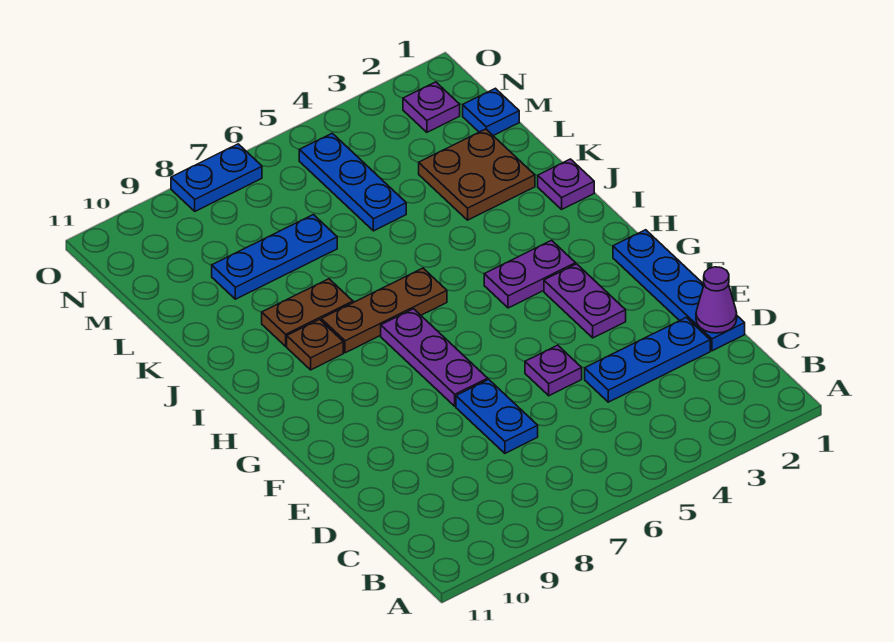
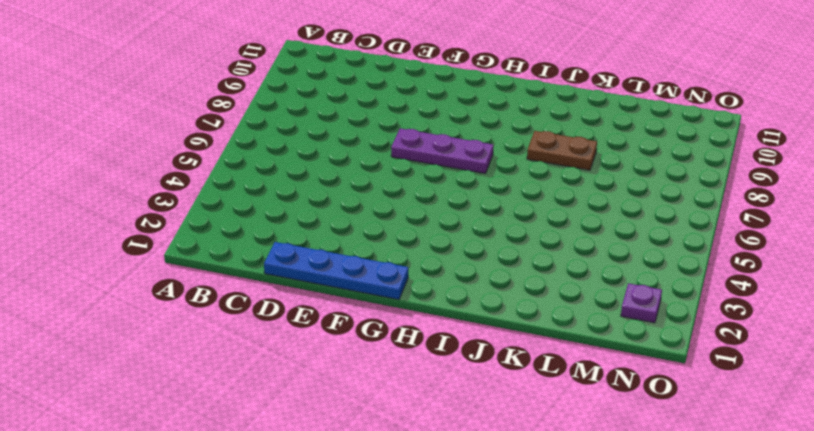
brown 1x2 plate [527,131,597,170] -> brown 1x2 plate turned to [262,279,353,346]
none -> blue 1x3 plate [585,318,710,402]
none -> blue 1x2 plate [456,379,538,453]
none -> purple 1x1 plate [525,345,582,396]

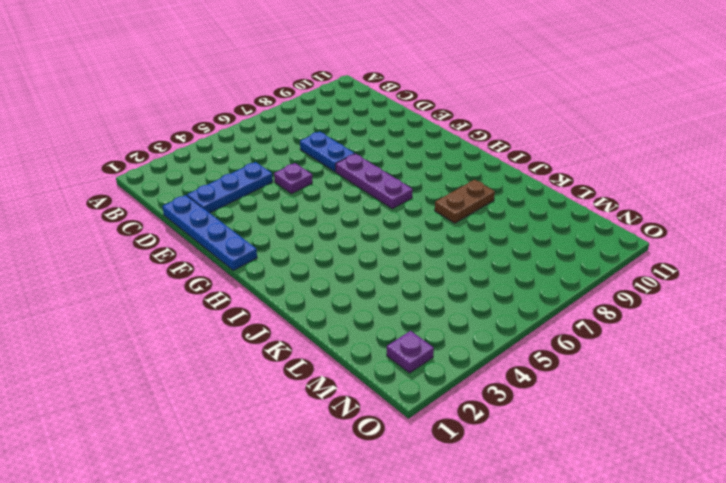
none -> purple 1x2 plate [544,264,626,338]
none -> purple 1x2 plate [484,240,576,308]
none -> brown 1x3 plate [321,268,447,353]

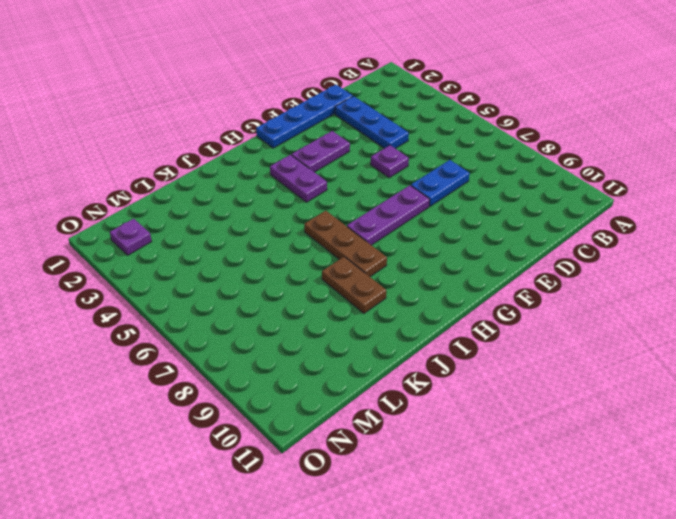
none -> brown 1x1 plate [287,320,343,370]
none -> purple 1x1 plate [538,159,594,209]
none -> brown 2x2 plate [419,129,535,220]

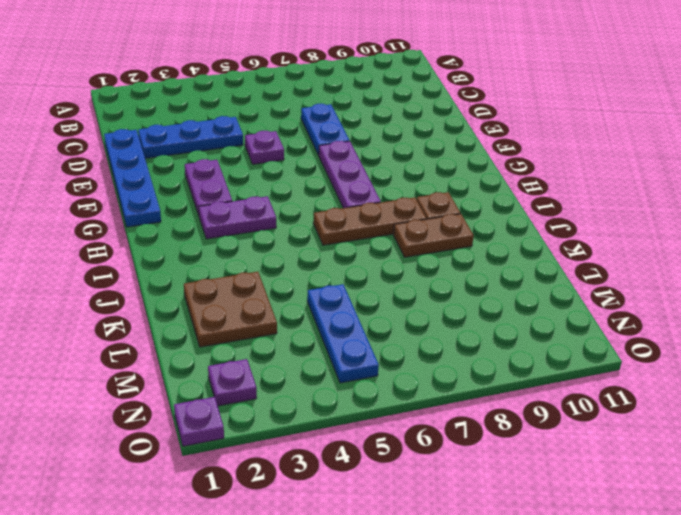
purple 1x1 plate [174,397,224,446] -> purple 1x1 plate moved to [538,159,594,209]
none -> blue 1x3 plate [212,215,337,299]
none -> blue 1x1 plate [463,88,519,136]
none -> blue 1x2 plate [171,144,262,211]

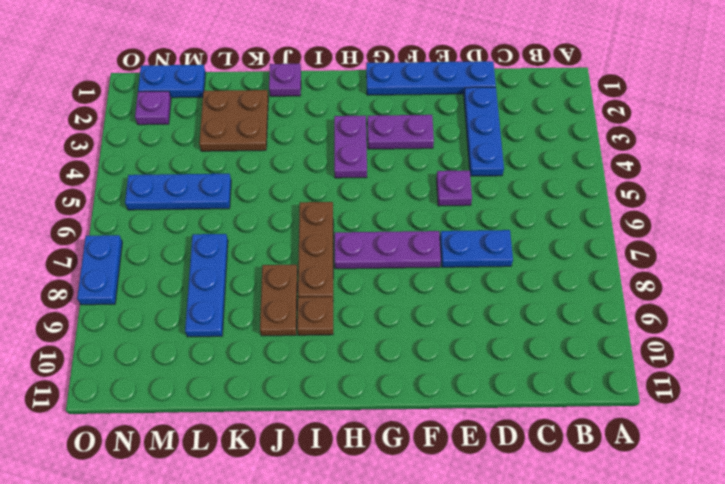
blue 1x2 plate [138,65,206,98] -> blue 1x1 plate [463,88,519,136]
none -> purple 1x1 cone [696,267,737,333]

